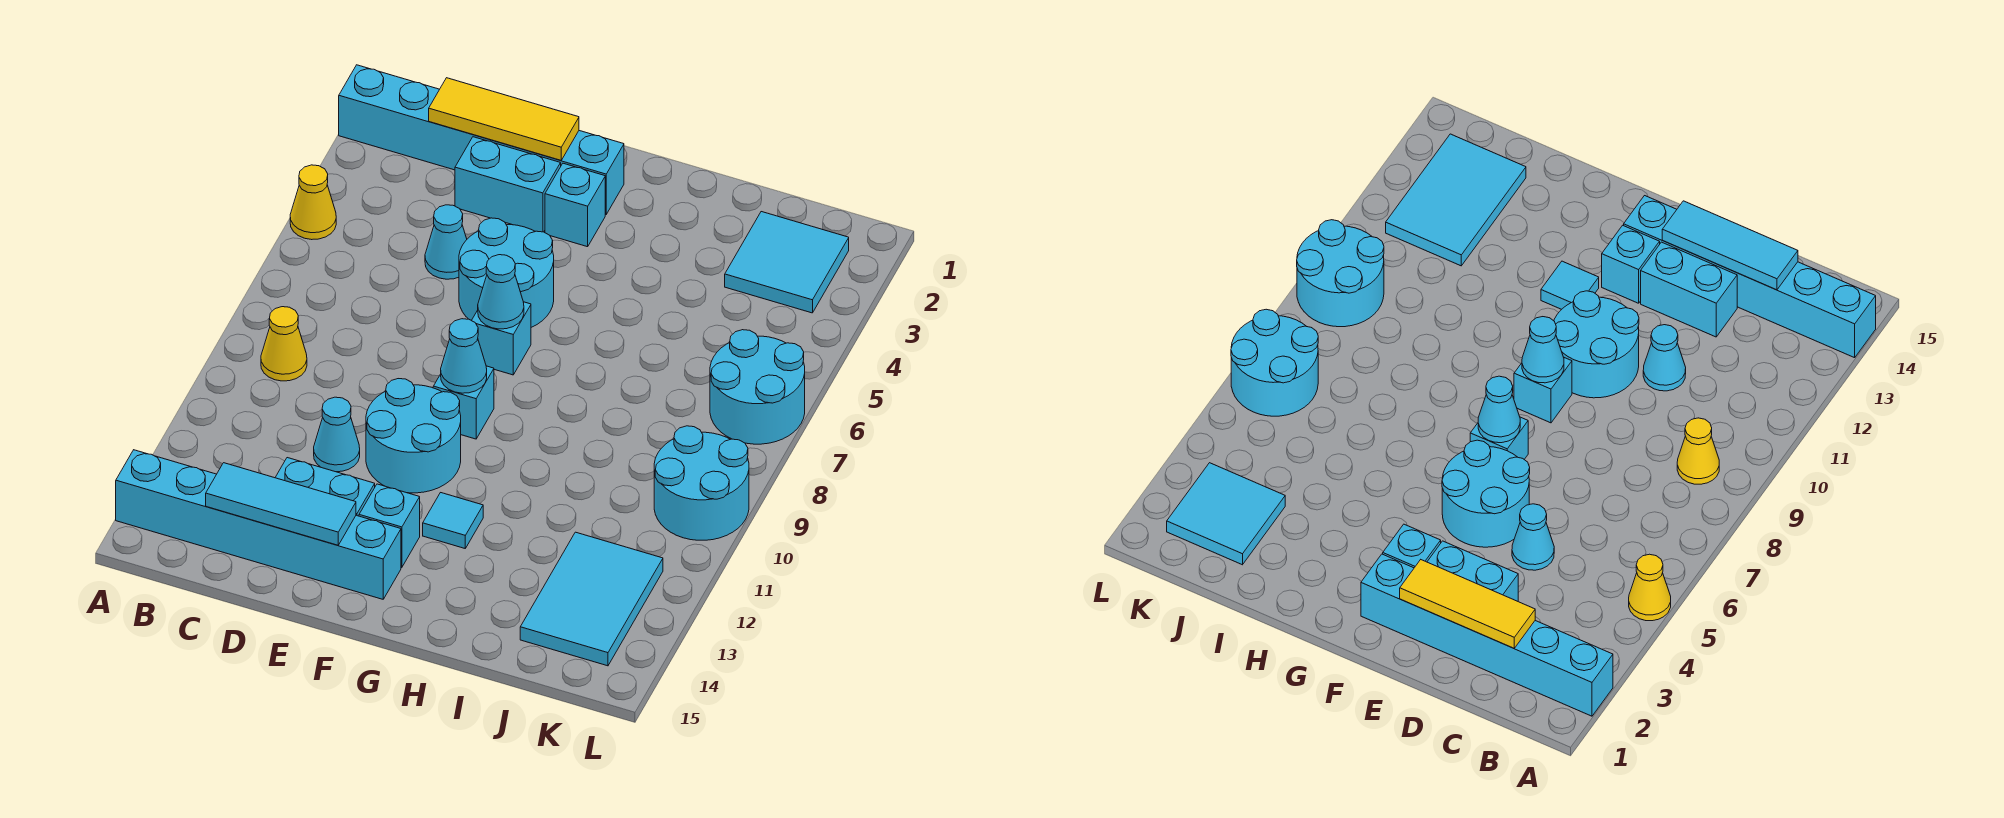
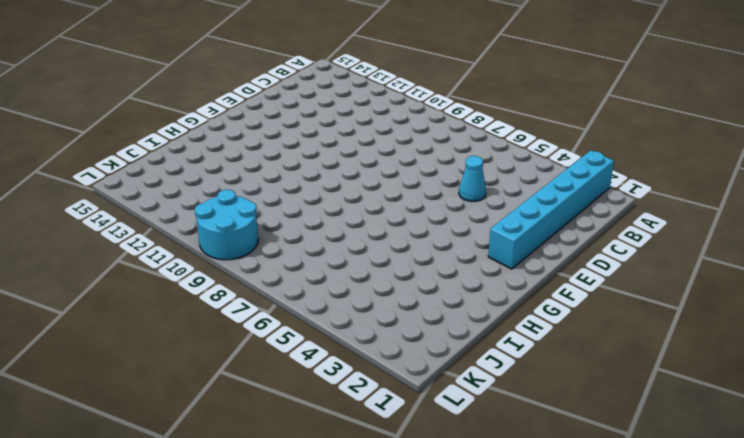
none -> yellow 1x1 cone [290,165,336,240]
none -> cyan 1x6 brick [116,450,401,599]
none -> yellow 1x1 cone [261,307,307,381]

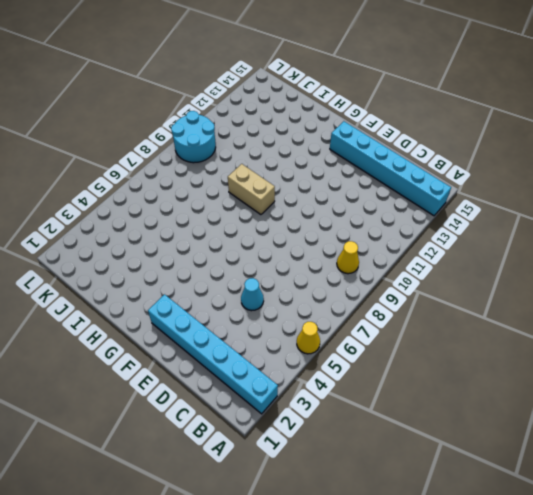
tan 1x2 brick [228,164,275,215] -> none
none -> cyan 1x2 brick [455,137,561,232]
none -> cyan 1x1 cone [314,397,360,472]
none -> cyan 1x2 brick [275,458,375,516]

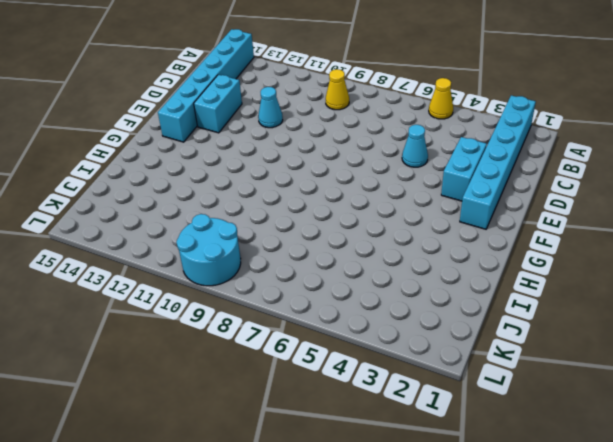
none -> cyan 2x2 round brick [459,218,554,327]
none -> cyan 2x2 round brick [366,379,461,493]
none -> cyan 1x1 brick [545,163,605,247]

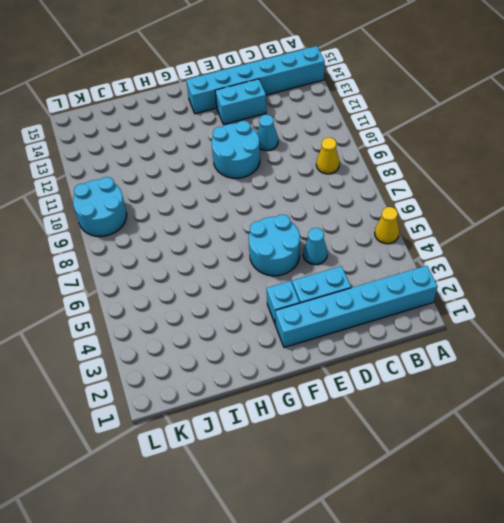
none -> cyan 1x1 brick [472,302,531,375]
none -> cyan 1x1 brick [433,366,494,439]
none -> cyan 1x1 brick [359,484,420,567]

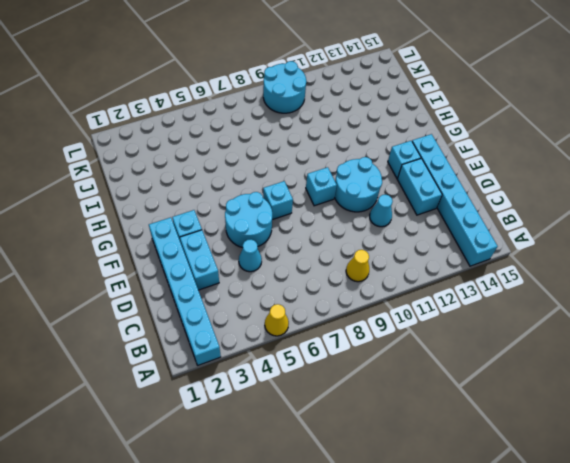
none -> cyan 1x1 tile [423,493,483,548]
none -> cyan 2x2 tile [725,212,849,313]
none -> cyan 2x3 tile [520,532,663,666]

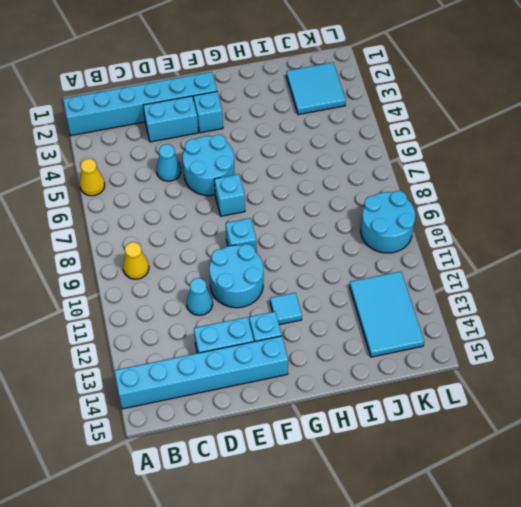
none -> cyan 2x2 round brick [710,330,805,444]
none -> yellow 1x3 tile [429,78,579,160]
none -> cyan 1x3 tile [206,463,356,545]

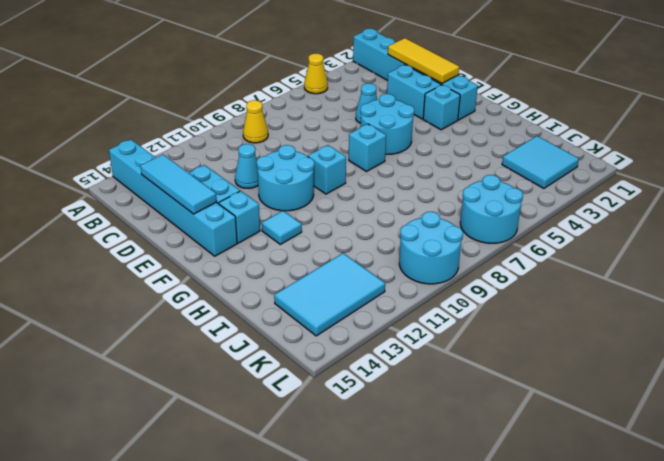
none -> cyan 1x1 cone [478,255,524,329]
none -> cyan 1x1 cone [441,319,487,393]

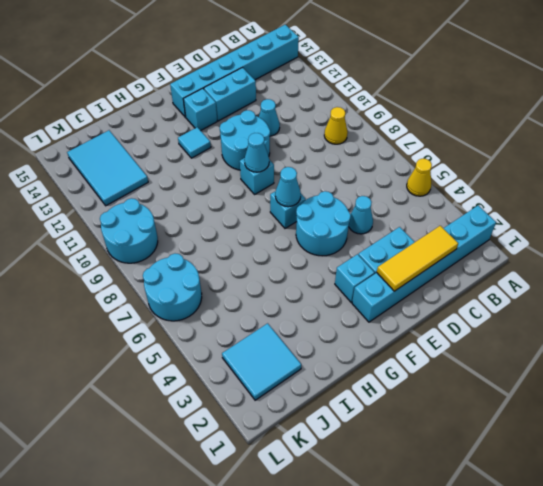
none -> cyan 1x3 tile [206,463,356,545]

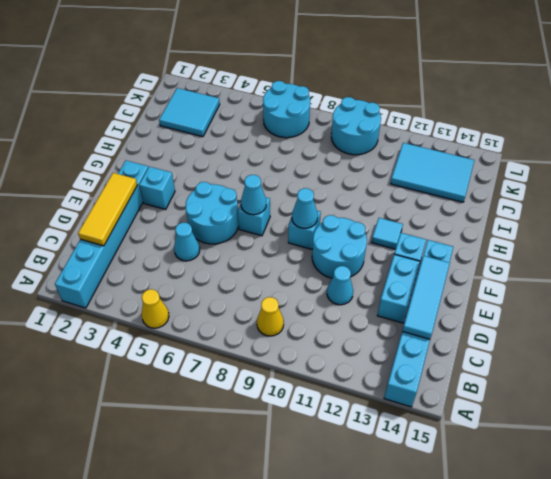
none -> cyan 1x2 brick [455,137,561,232]

